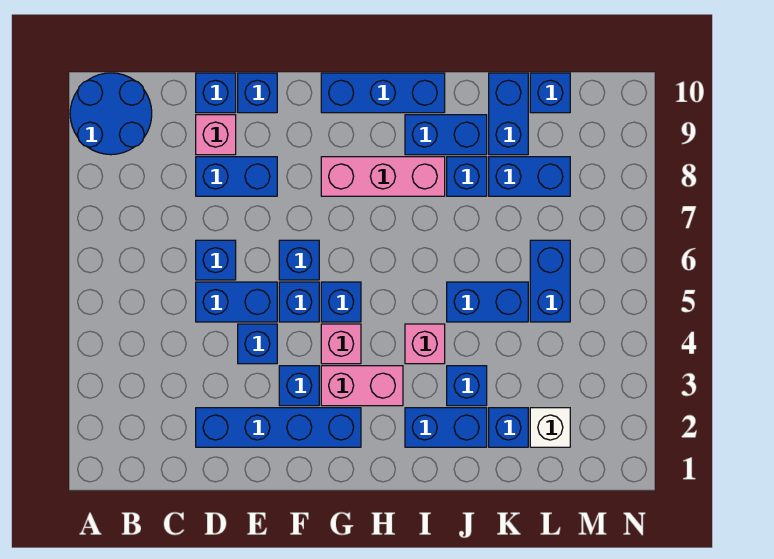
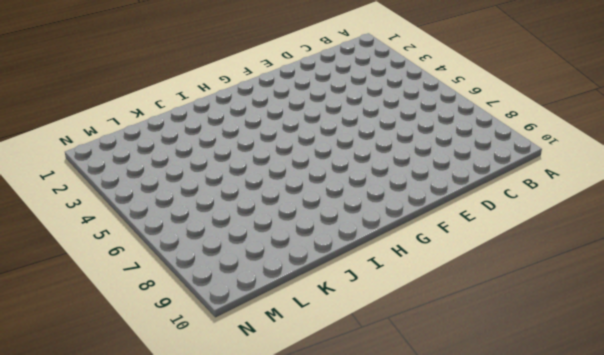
none -> blue 2x2 round brick [70,73,152,155]
none -> blue 1x4 brick [196,408,361,447]
none -> blue 1x2 brick [196,282,277,322]

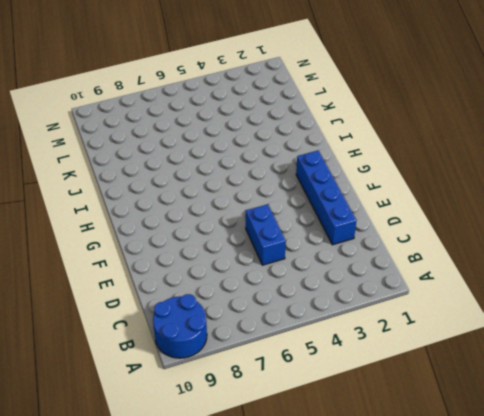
none -> blue 1x1 brick [196,240,236,280]
none -> blue 1x2 brick [196,157,277,196]
none -> pink 1x1 brick [196,115,236,155]

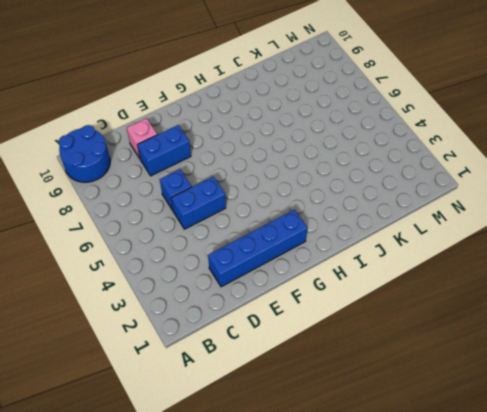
none -> blue 1x1 brick [196,73,236,113]
none -> blue 1x1 brick [238,324,277,364]
none -> blue 1x1 brick [238,73,277,113]

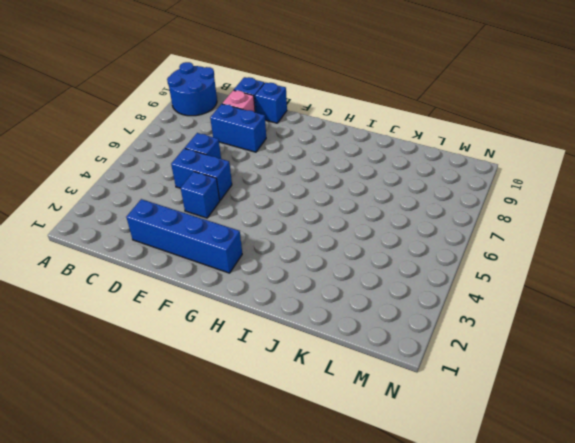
none -> blue 1x1 brick [279,366,319,406]
none -> blue 1x1 brick [279,282,319,322]
none -> blue 1x1 brick [279,240,319,280]

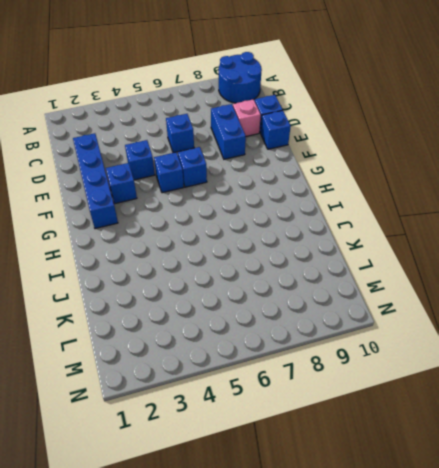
none -> blue 1x2 brick [196,282,277,322]
none -> pink 1x2 brick [321,366,403,406]
none -> pink 1x1 brick [321,324,361,364]

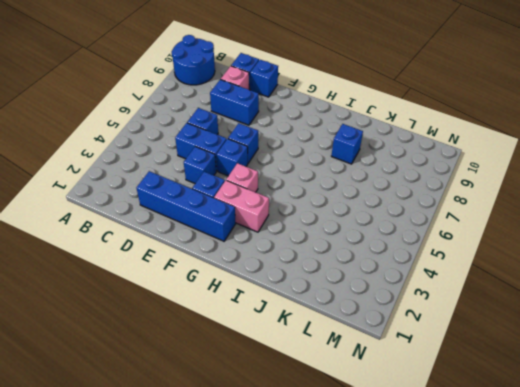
none -> blue 1x1 brick [321,282,361,322]
none -> pink 1x3 brick [321,157,445,196]
none -> blue 1x3 brick [321,73,445,113]

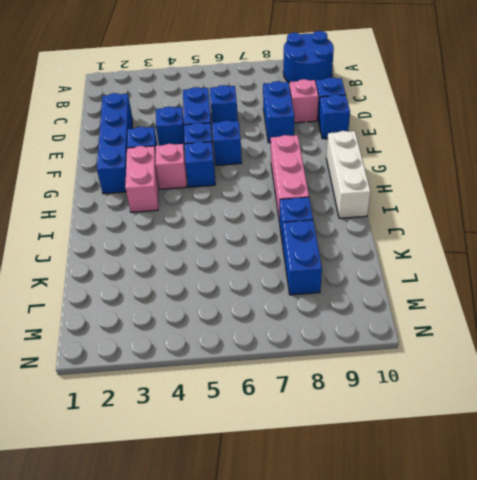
white 1x3 brick [326,131,371,218] -> blue 1x3 brick [321,73,445,113]
none -> blue 1x2 brick [405,408,487,447]
none -> pink 1x1 brick [405,324,445,364]
none -> blue 1x2 brick [405,115,487,155]

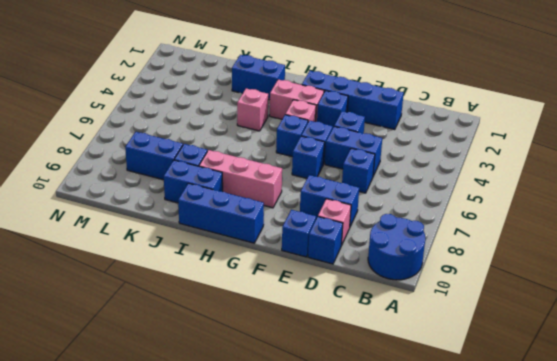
none -> blue 1x1 brick [447,366,487,406]
none -> blue 1x2 brick [447,282,528,322]
none -> blue 1x1 brick [489,408,528,447]

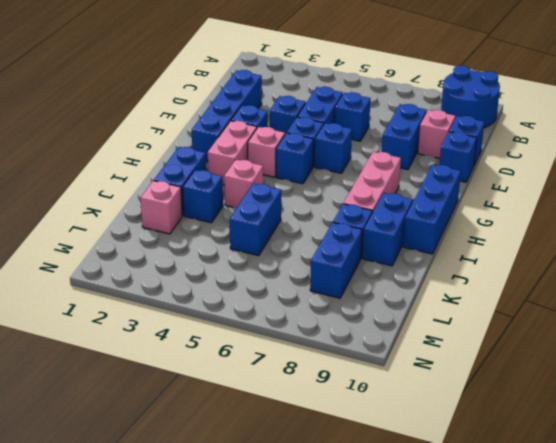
pink 1x1 brick [141,181,182,234] -> blue 1x1 brick [489,408,528,447]
none -> blue 1x2 brick [489,73,528,155]
none -> white 1x1 brick [530,408,570,447]
none -> blue 1x2 brick [530,240,570,322]

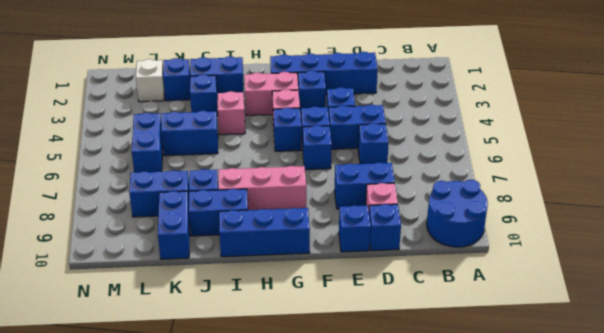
none -> blue 1x1 brick [530,73,570,113]

